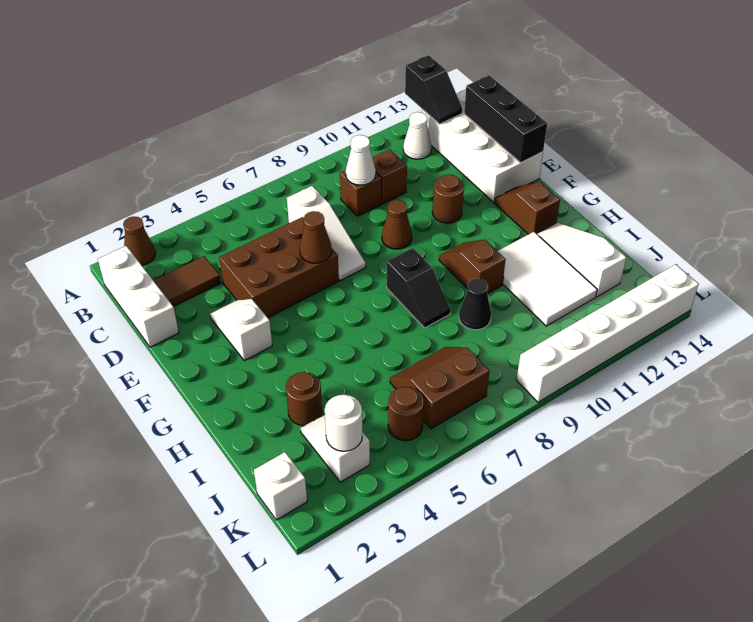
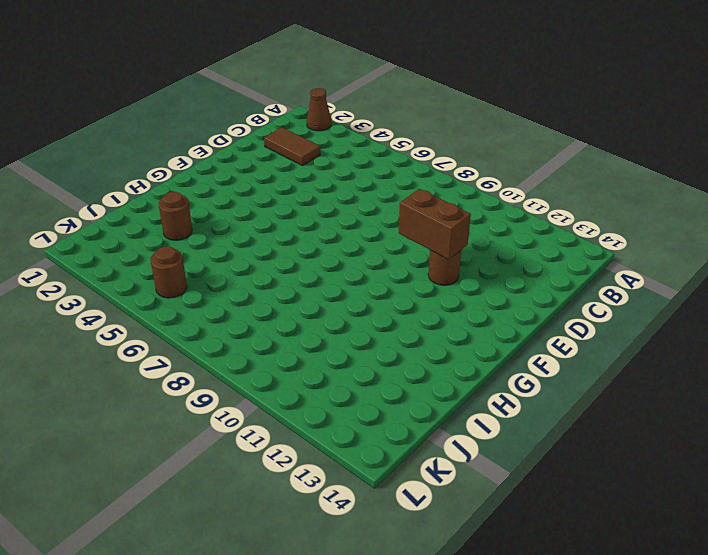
brown 1x2 brick [399,189,471,259] -> none
none -> white 1x3 brick [98,246,179,347]
none -> white 1x1 cone [403,112,431,159]
none -> white 2x4 brick [422,90,543,202]

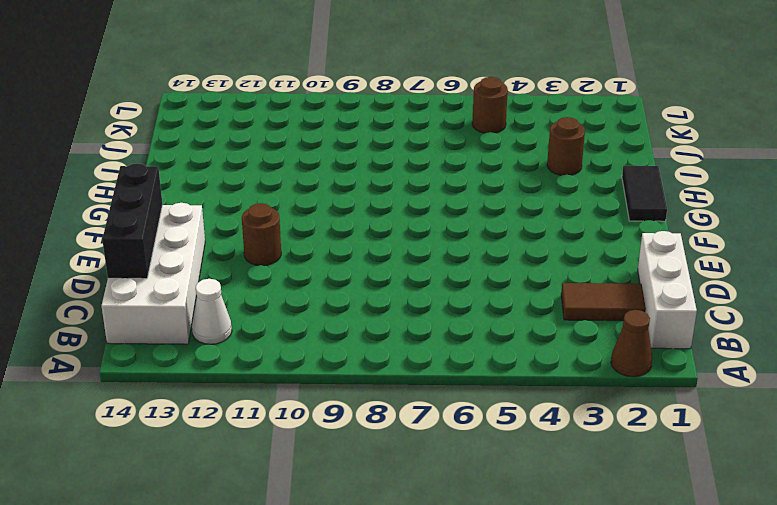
black 1x2 tile [622,166,667,221] -> none
none -> white 1x3 slope [287,186,366,281]
none -> brown 1x1 brick [340,170,382,216]
none -> brown 1x1 brick [372,149,407,204]

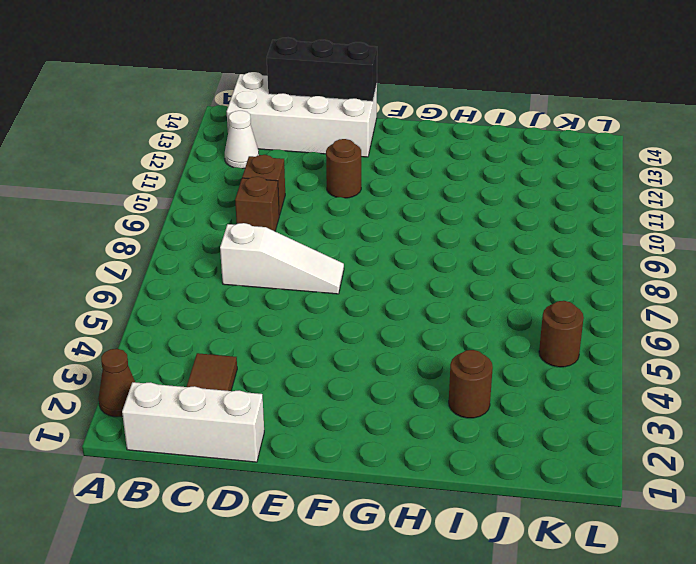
none -> brown 2x3 brick [219,217,339,318]
none -> white 1x2 slope [210,299,272,361]
none -> brown 1x1 cone [382,200,412,249]

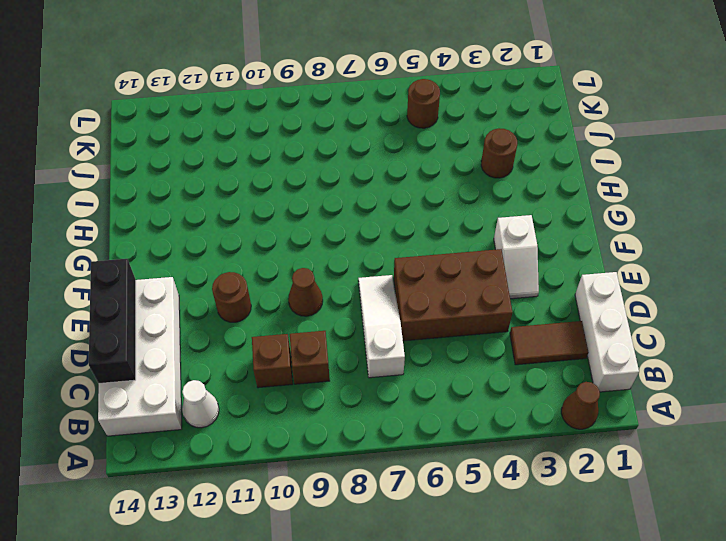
none -> brown 1x2 slope [494,182,560,234]
none -> black 1x2 slope [387,248,450,328]
none -> brown 1x2 slope [439,240,506,294]

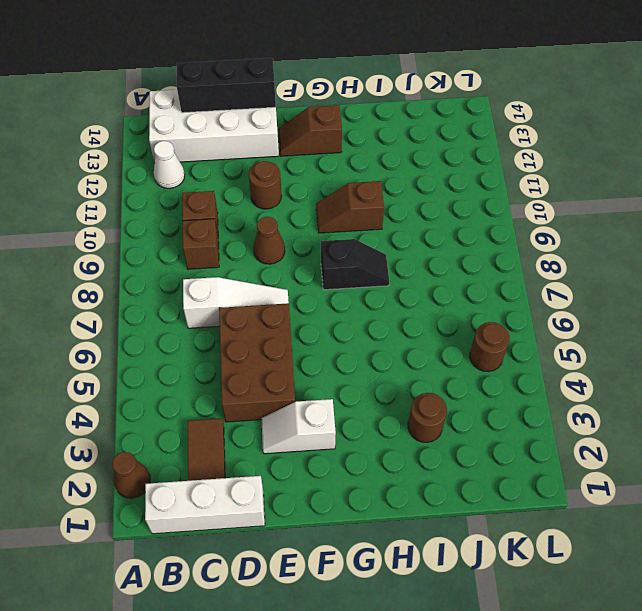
none -> white 2x3 tile [498,232,597,326]
none -> white 1x3 slope [537,222,626,297]
none -> black 1x1 cone [459,279,491,330]

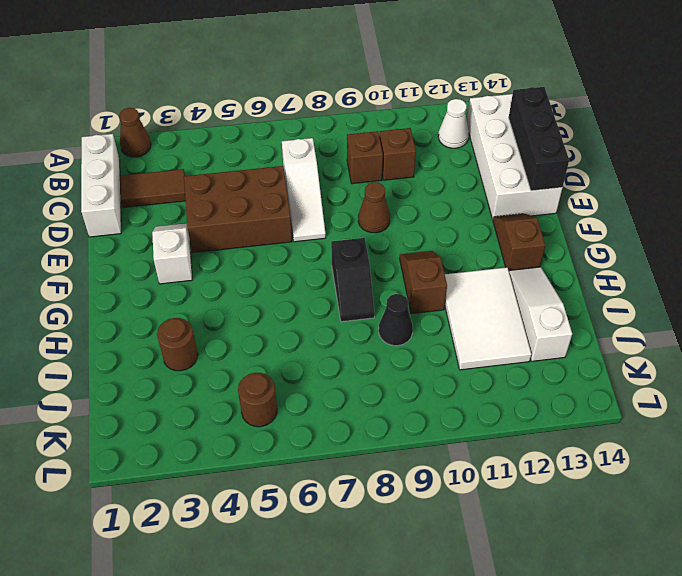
none -> brown 1x1 round brick [432,174,464,223]
none -> white 1x2 slope [301,415,370,482]
none -> brown 2x2 slope [390,347,489,429]

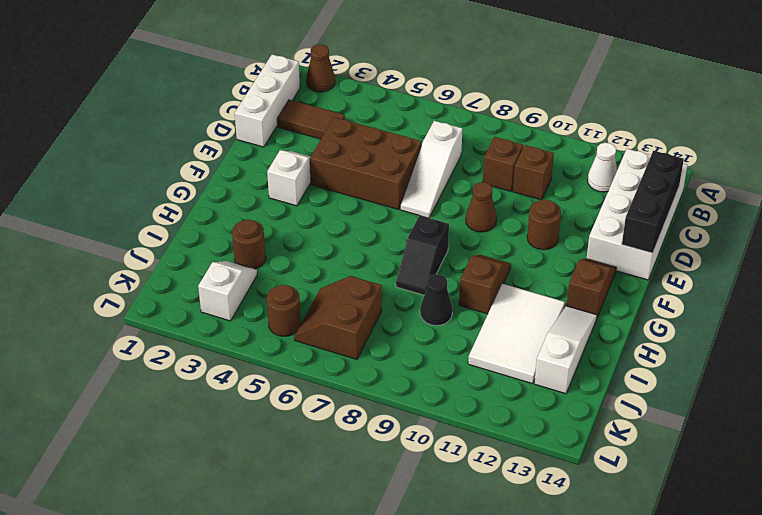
brown 2x2 slope [295,276,382,359] -> brown 2x2 slope turned to [390,347,489,429]
none -> white 1x1 brick [254,452,307,520]
none -> white 1x6 brick [516,264,699,402]
none -> black 1x2 slope [405,55,463,124]

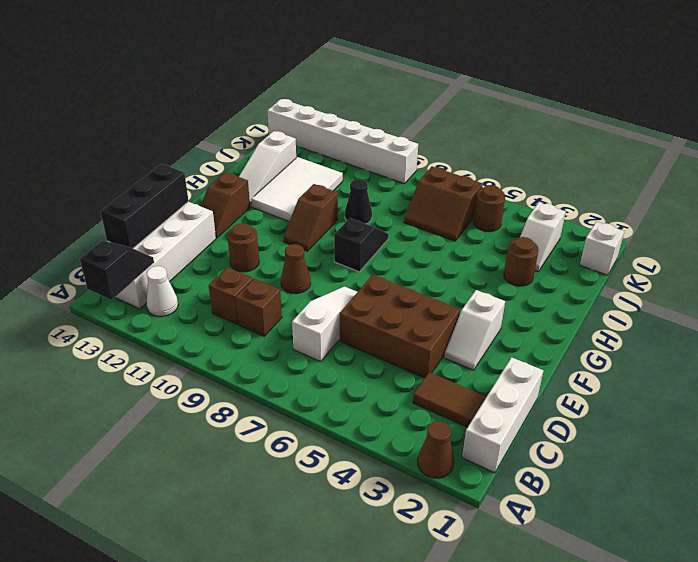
none -> white 1x1 cone [346,135,376,185]
none -> brown 1x1 cone [300,211,332,263]
none -> white 1x1 round brick [325,395,362,451]

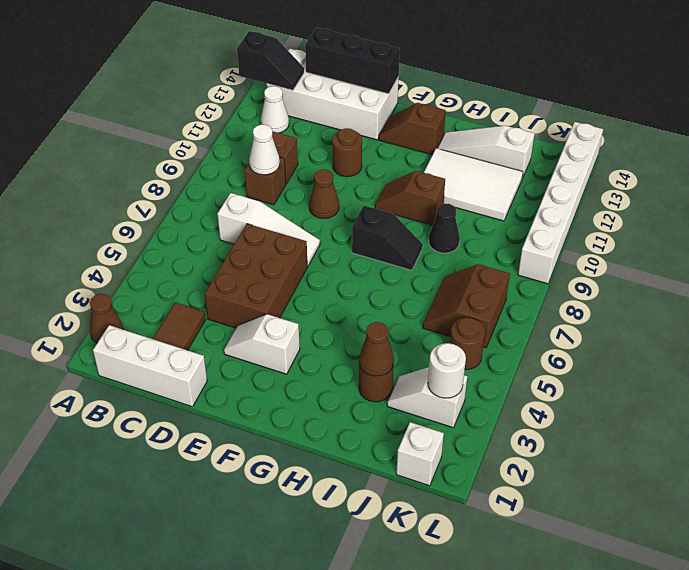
brown 1x1 cone [359,322,394,376] -> brown 1x1 cone moved to [300,211,332,263]

